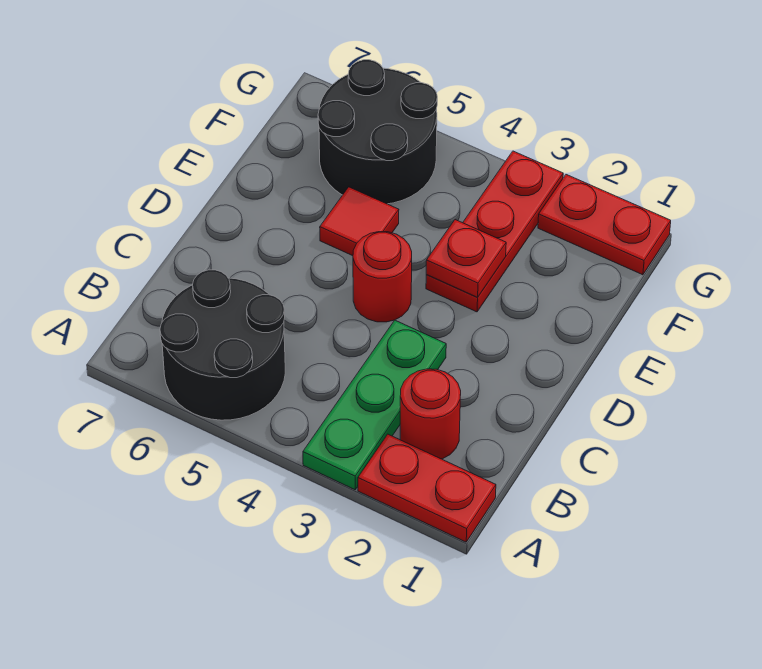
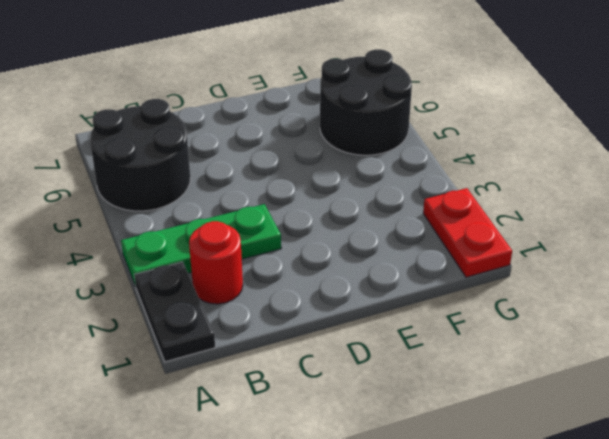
black 1x2 plate [135,262,215,362] -> red 1x2 plate [358,434,496,542]
none -> red 1x1 round brick [353,232,412,322]
none -> red 1x3 plate [426,151,563,312]

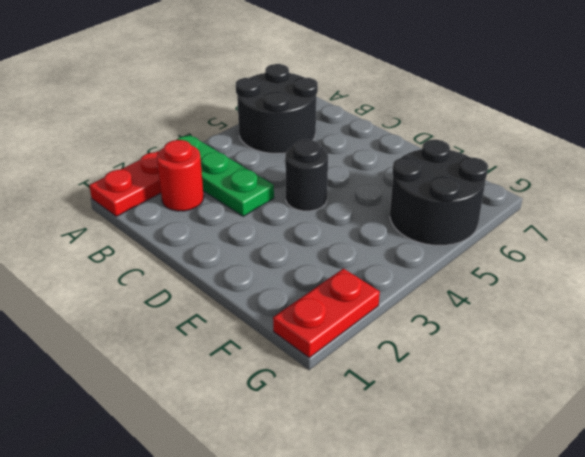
black 1x1 round brick [285,140,328,211] -> red 1x1 round brick [353,232,412,322]
none -> red 1x3 plate [426,151,563,312]
none -> red 1x1 tile [320,187,399,256]

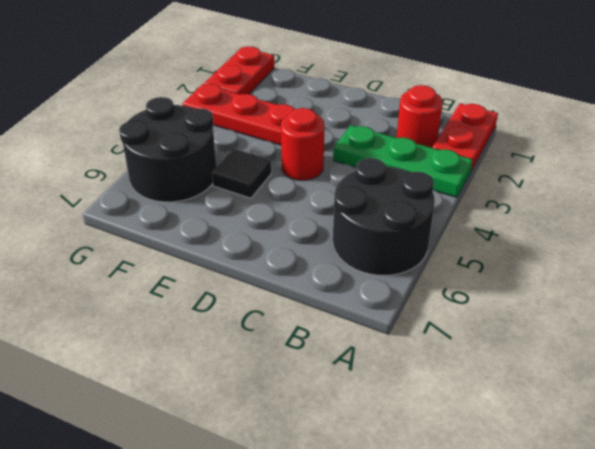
black 1x1 tile [212,149,271,198] -> red 1x1 tile [320,187,399,256]
none -> red 1x1 plate [426,220,506,297]

